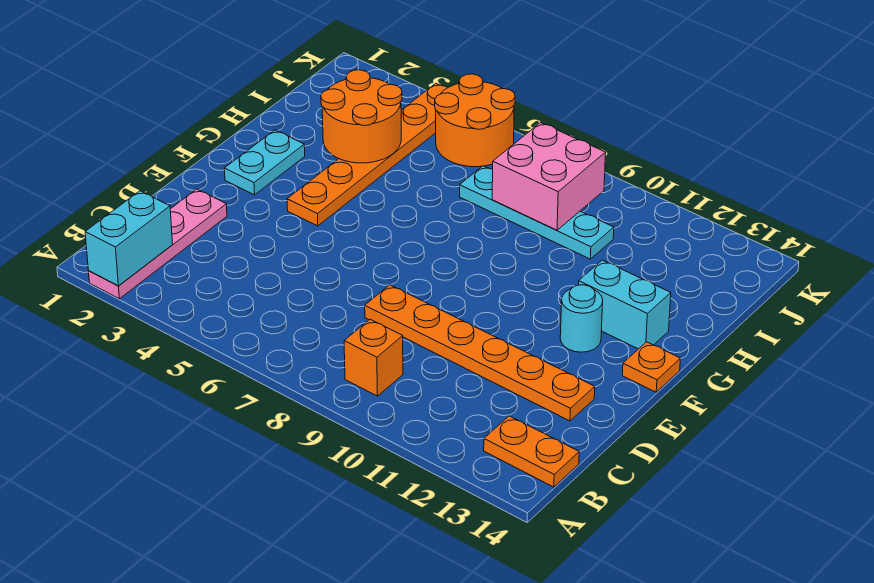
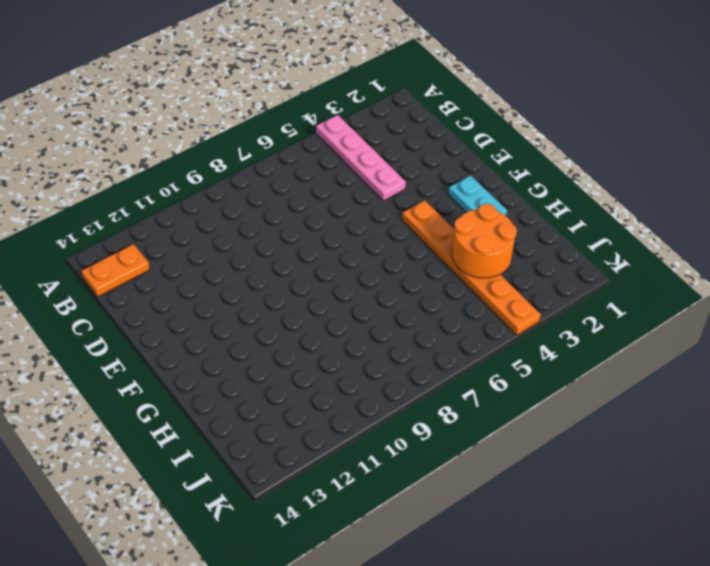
pink 1x4 plate [316,115,406,201] -> pink 1x4 plate moved to [89,189,227,299]
none -> orange 1x1 brick [344,319,403,396]
none -> orange 1x6 plate [365,285,595,421]
none -> cyan 1x1 round brick [560,285,603,352]

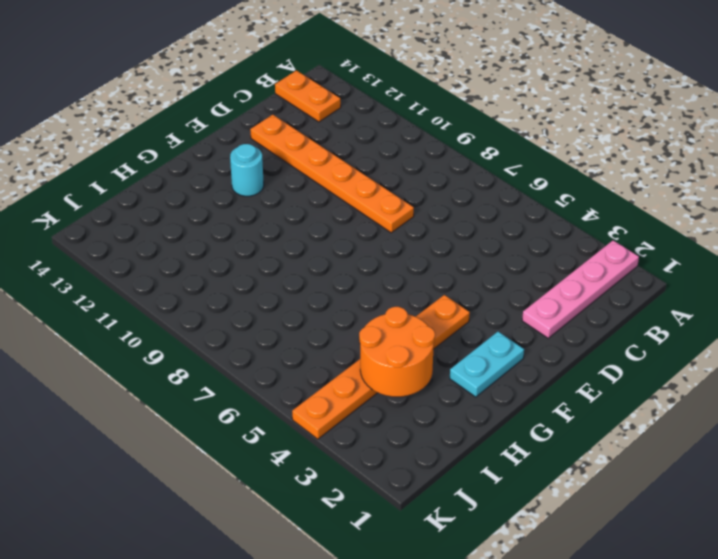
none -> orange 1x1 brick [344,319,403,396]
none -> orange 1x1 plate [622,342,680,392]
none -> cyan 1x2 brick [579,260,671,349]

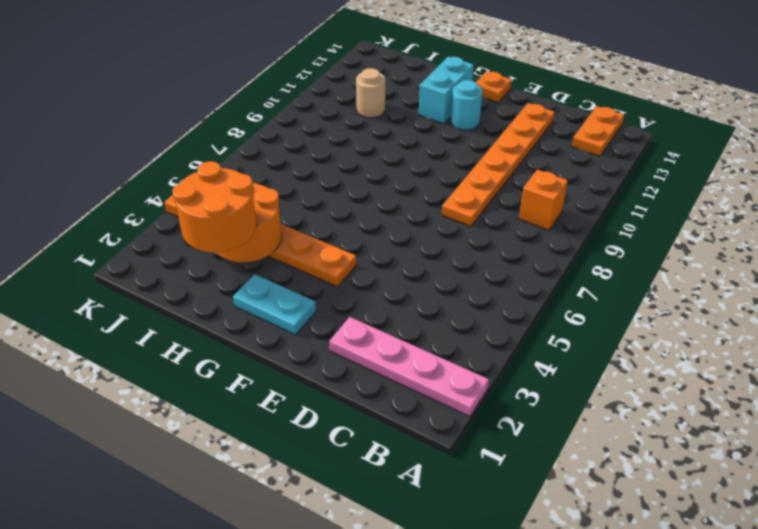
orange 2x2 round brick [172,161,257,252] -> orange 2x2 round brick moved to [435,74,515,167]
tan 1x1 round brick [356,68,385,118] -> none
none -> cyan 1x4 plate [460,166,614,259]
none -> cyan 1x2 brick [85,191,173,286]
none -> pink 2x2 brick [492,123,606,230]

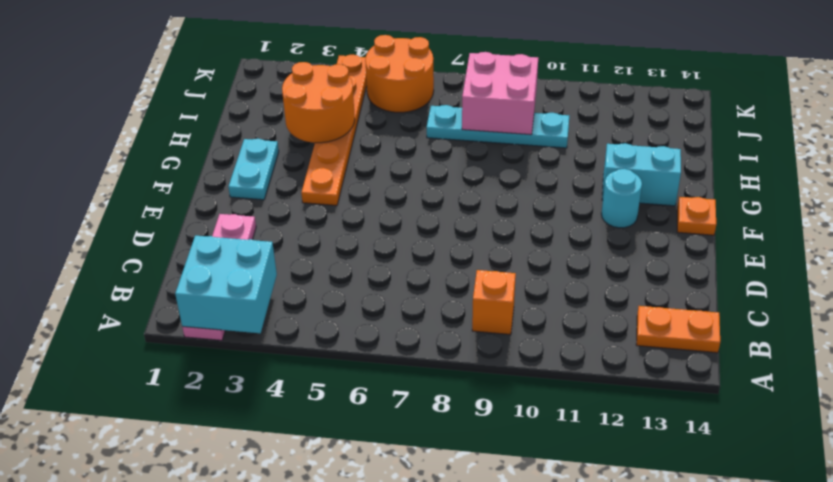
cyan 2x2 brick [175,236,277,333] -> cyan 1x2 brick [85,191,173,286]
none -> orange 1x6 plate [365,285,595,421]

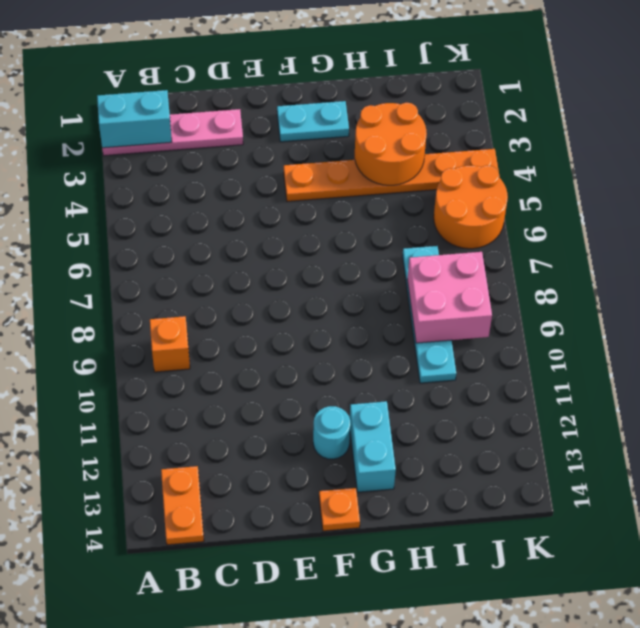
none -> orange 1x6 plate [365,285,595,421]

